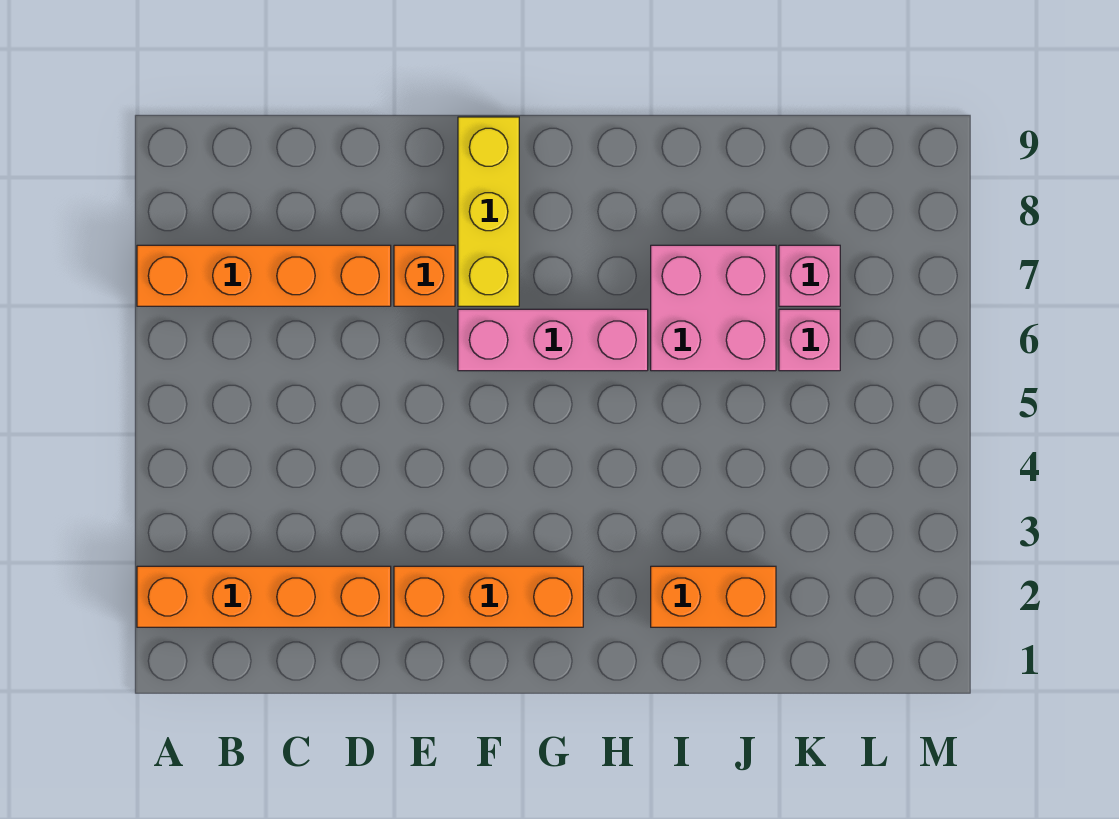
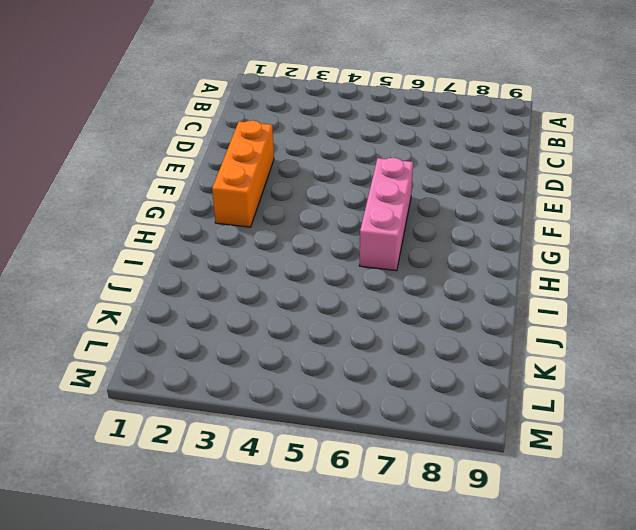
none -> orange 1x4 brick [137,566,391,627]
none -> orange 1x4 brick [137,245,391,306]

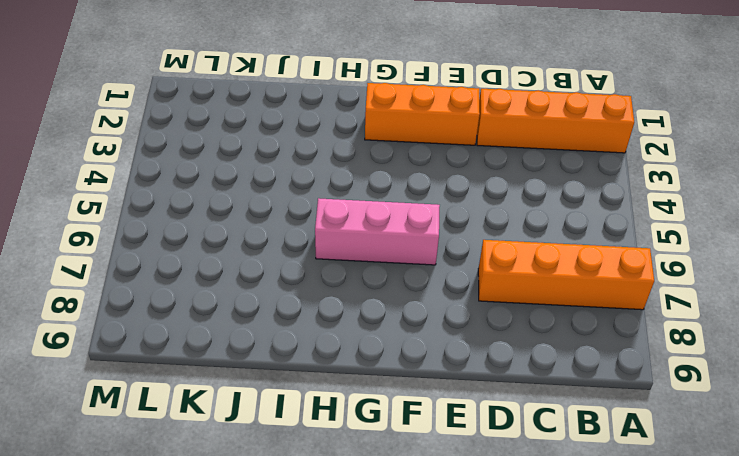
none -> orange 1x1 brick [394,245,455,306]
none -> yellow 1x3 brick [458,117,519,306]

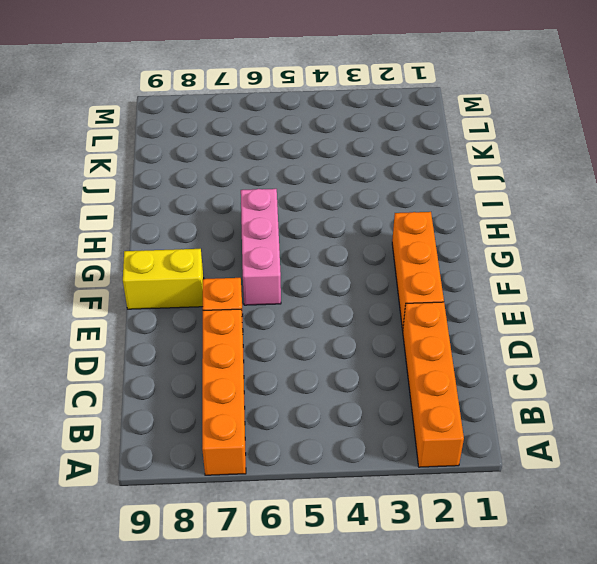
yellow 1x2 brick [123,249,204,309] -> yellow 1x3 brick [458,117,519,306]
none -> orange 1x2 brick [651,566,776,627]
none -> pink 2x2 brick [651,245,776,371]

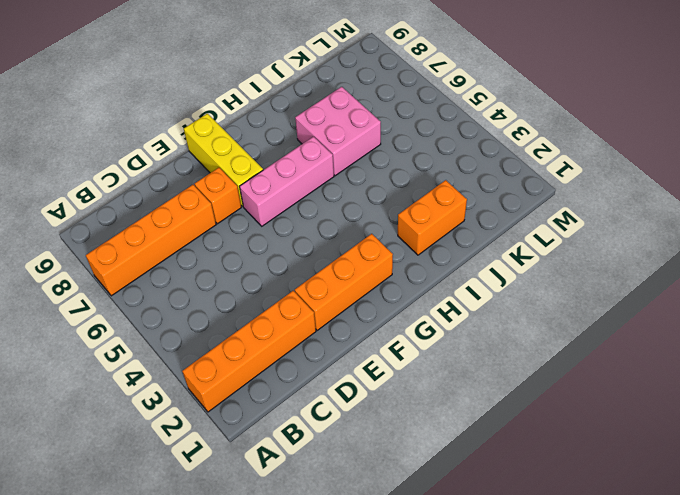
none -> pink 1x1 brick [779,309,840,371]
none -> pink 1x1 brick [779,245,840,306]

